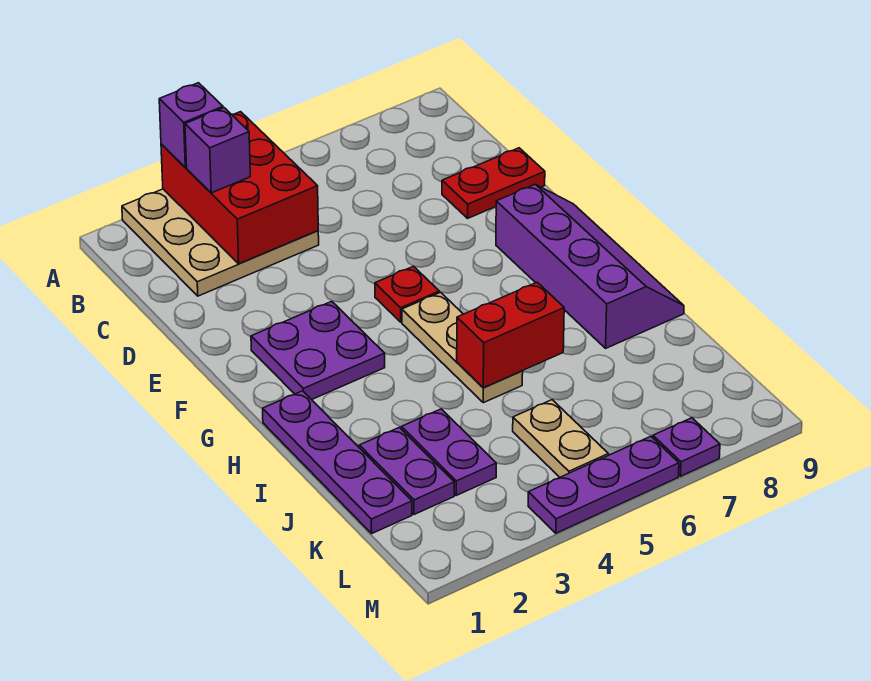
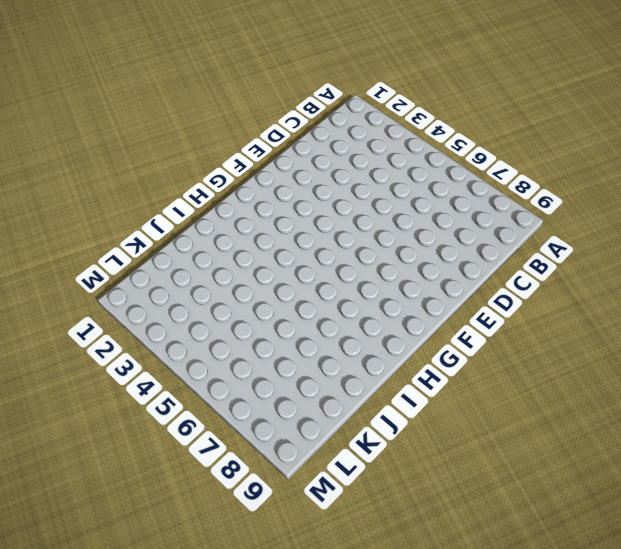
none -> tan 3x3 plate [122,189,319,296]
none -> red 1x2 plate [442,148,545,218]
none -> purple 2x2 plate [251,301,385,400]

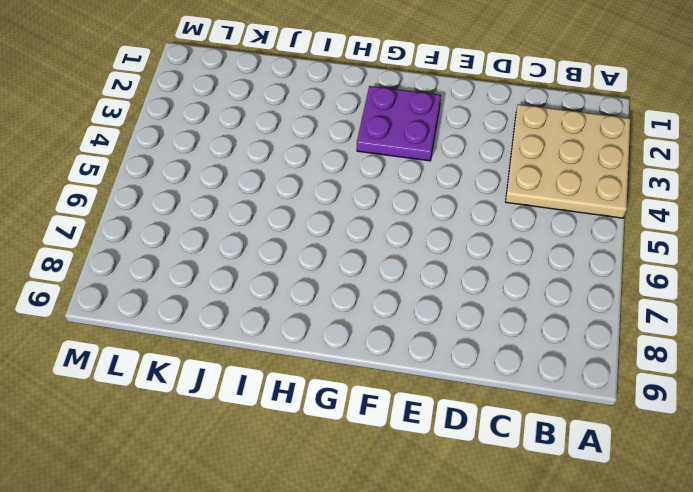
none -> red 1x2 plate [442,148,545,218]
none -> red 1x1 plate [375,266,439,322]
none -> purple 2x4 slope [496,184,684,348]

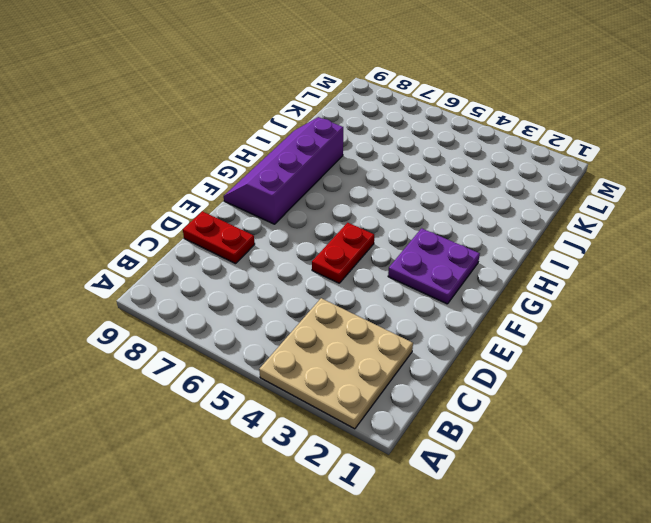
red 1x2 plate [312,223,374,283] -> red 1x1 plate [375,266,439,322]
none -> tan 1x3 plate [402,292,523,403]
none -> purple 1x4 plate [263,391,412,533]
none -> purple 1x2 plate [359,427,454,514]

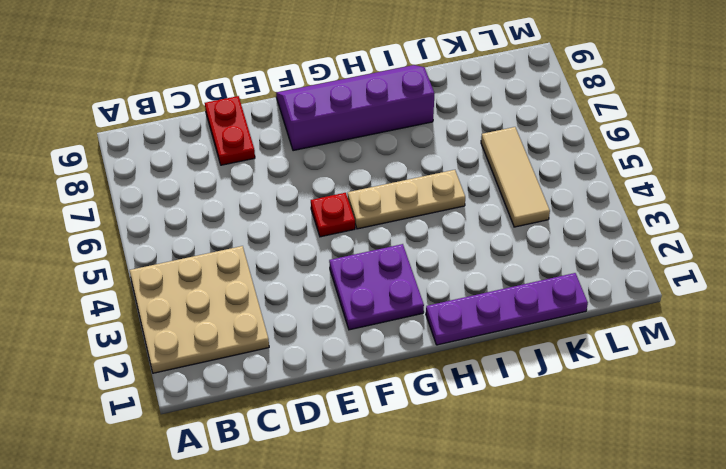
tan 1x3 tile [481,127,550,227] -> tan 1x2 plate [513,400,608,477]
none -> purple 1x2 plate [359,427,454,514]
none -> purple 1x2 plate [401,409,496,495]
none -> purple 1x3 plate [528,436,679,533]

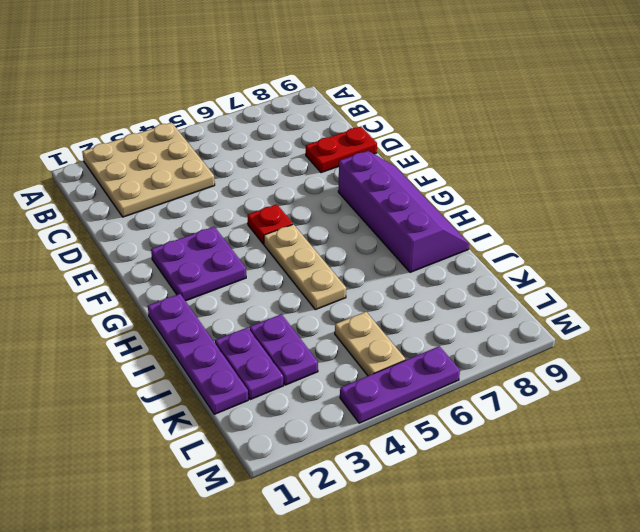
none -> purple 1x1 plate [653,418,720,476]
none -> red 2x3 brick [161,112,318,264]
none -> red 1x2 brick [457,282,564,388]

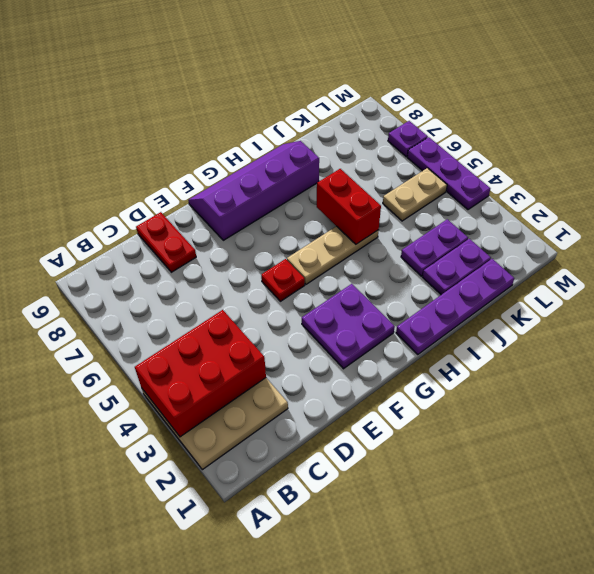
none -> purple 1x1 brick [159,83,223,167]
none -> purple 1x1 brick [185,108,250,193]

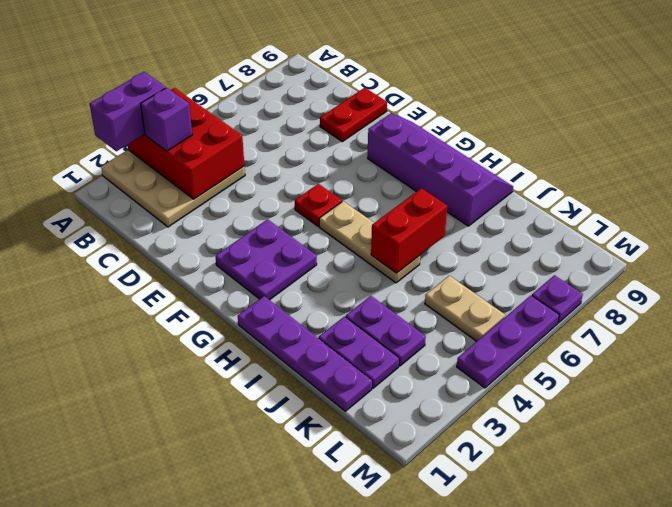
purple 1x2 brick [90,72,166,151] -> purple 1x1 brick [159,83,223,167]

